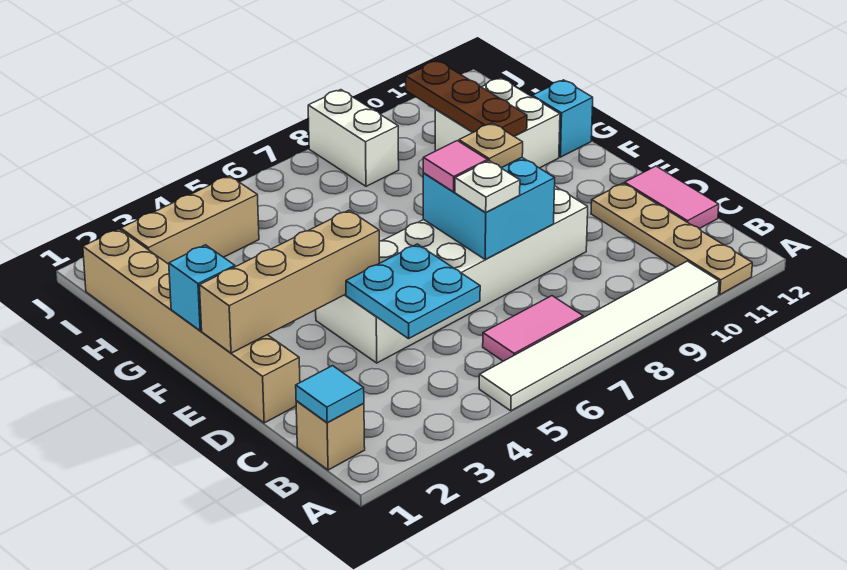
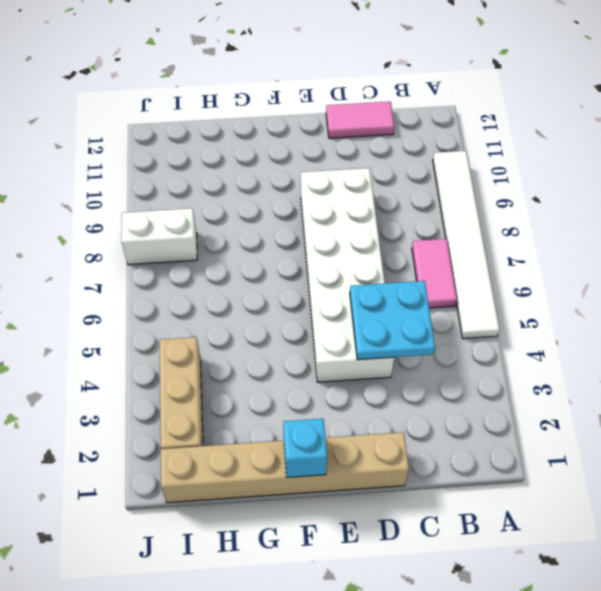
none -> tan 1x4 plate [591,183,752,295]
none -> tan 1x1 brick [296,401,365,470]
none -> white 2x2 brick [435,78,560,168]

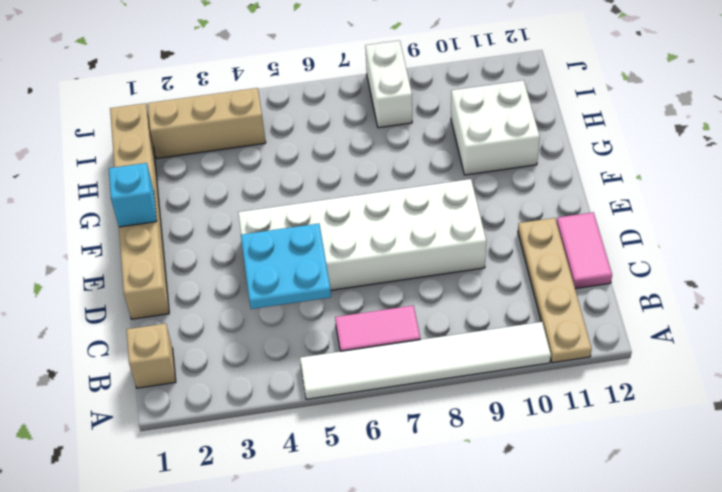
none -> cyan 1x1 brick [532,80,593,157]
none -> cyan 1x1 tile [296,366,364,423]
none -> cyan 2x2 brick [423,158,555,259]

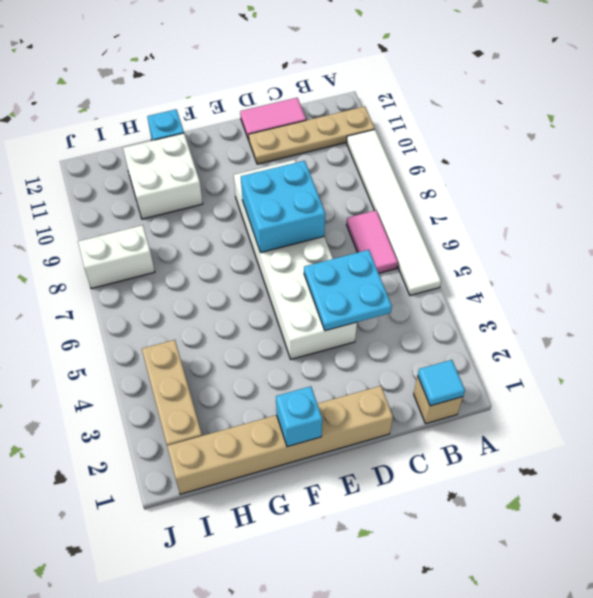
none -> tan 1x4 brick [200,210,379,353]
none -> brown 1x3 plate [406,61,527,136]
none -> white 1x1 plate [455,161,520,213]

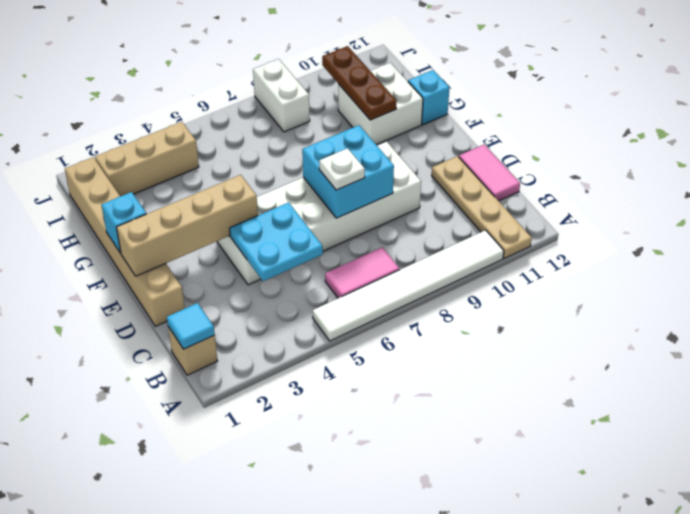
none -> pink 1x1 tile [423,141,488,192]
none -> tan 1x1 plate [459,123,523,168]

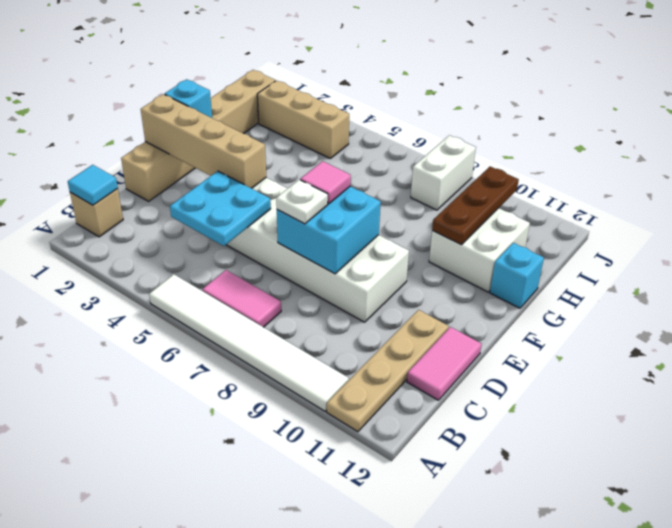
none -> tan 1x1 plate [459,123,523,168]

